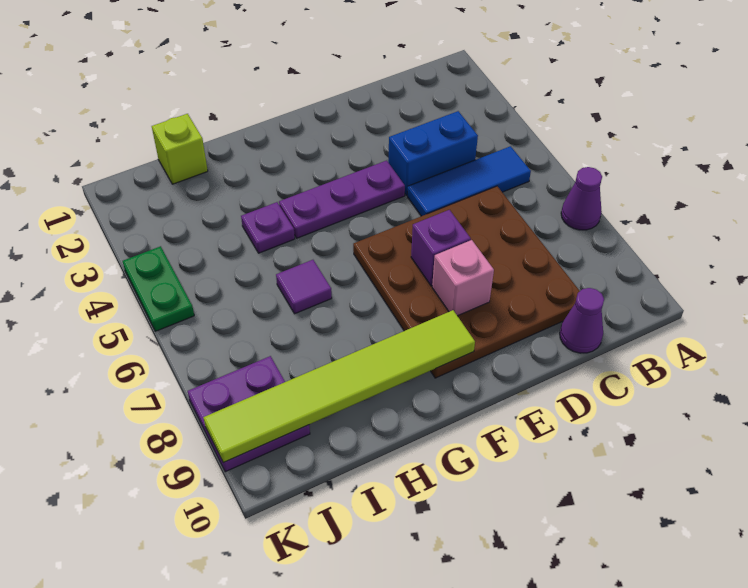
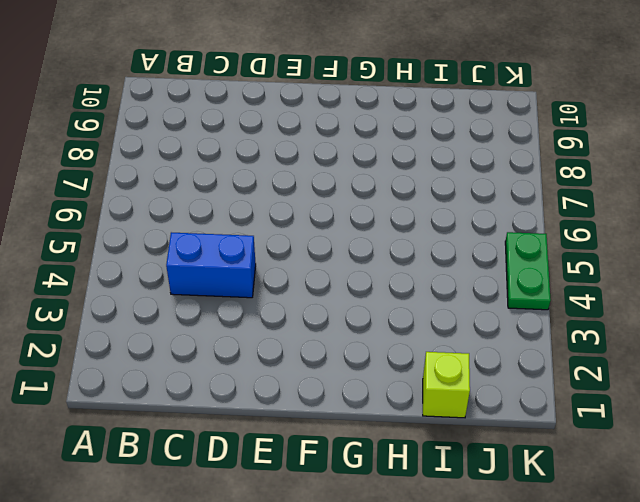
none -> purple 1x1 cone [561,167,602,230]
none -> blue 1x3 tile [407,146,531,216]
none -> brown 4x4 plate [353,186,580,378]

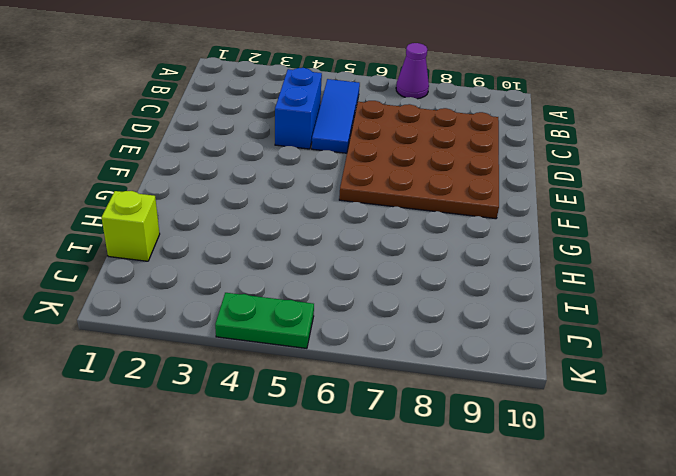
none -> purple 1x1 cone [560,288,604,353]
none -> purple 1x3 plate [279,160,405,238]
none -> purple 1x1 plate [241,202,295,253]

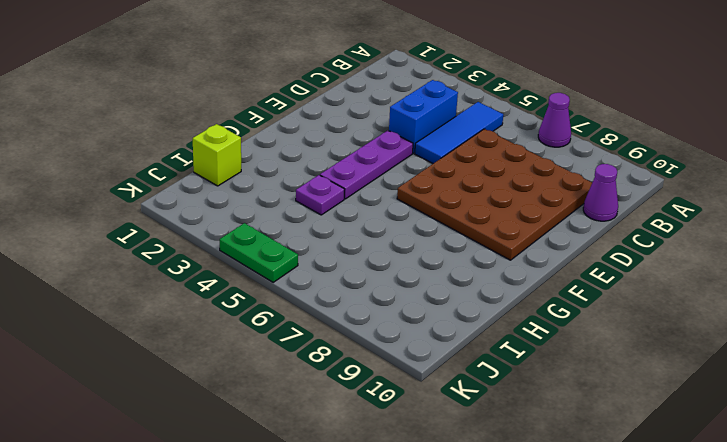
none -> purple 1x1 tile [276,260,332,314]
none -> purple 2x2 plate [188,356,310,472]
none -> purple 1x1 brick [411,210,471,286]

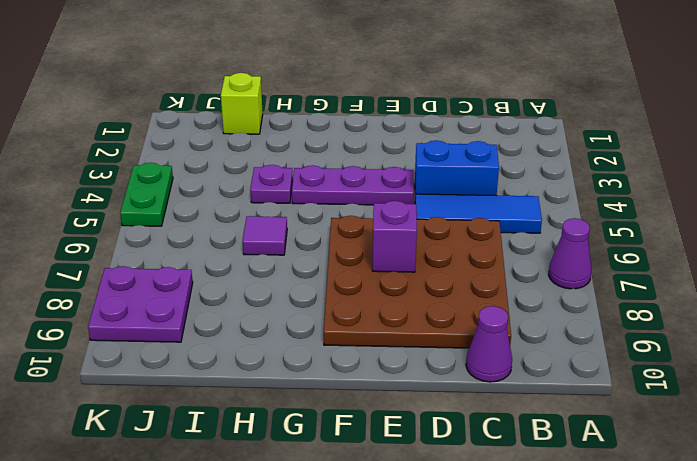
none -> pink 1x1 brick [432,240,494,316]
none -> lime 1x6 tile [203,310,475,463]

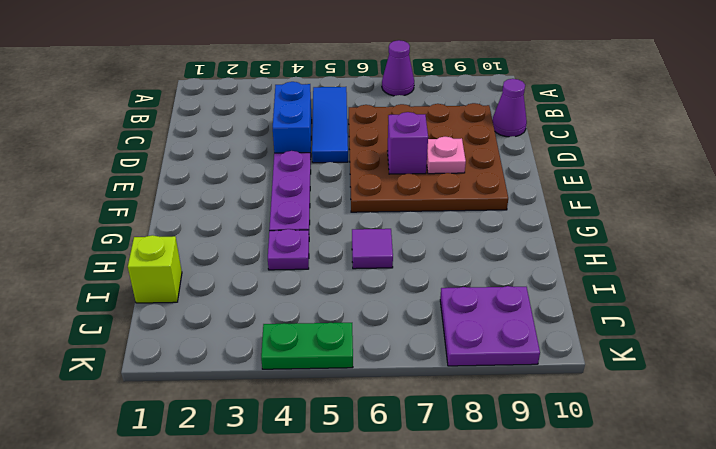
pink 1x1 plate [427,137,466,174] -> pink 1x1 brick [432,240,494,316]
none -> lime 1x6 tile [203,310,475,463]

